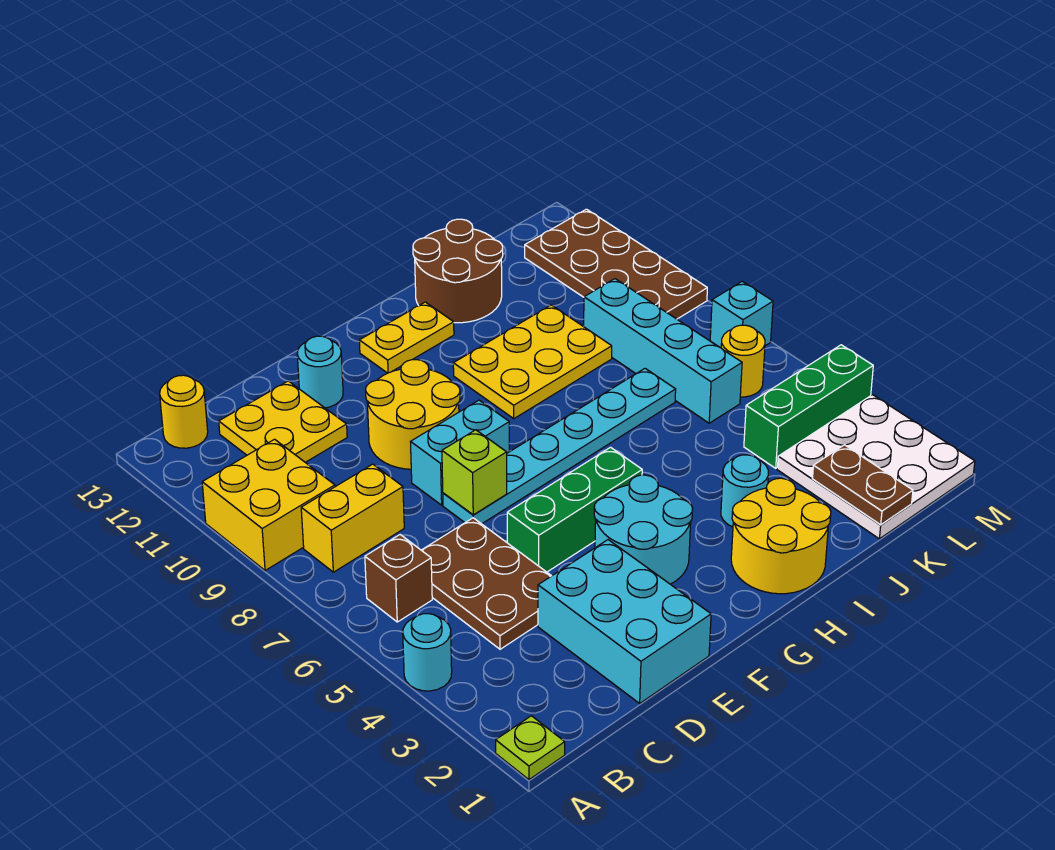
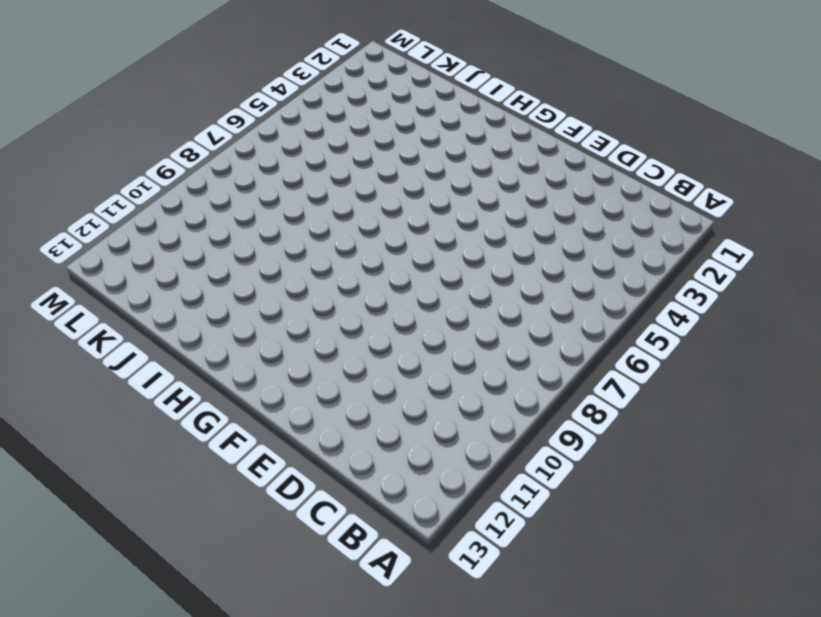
none -> lime 1x1 plate [496,716,565,780]
none -> cyan 1x1 round brick [403,614,452,691]
none -> yellow 2x2 brick [202,439,335,571]

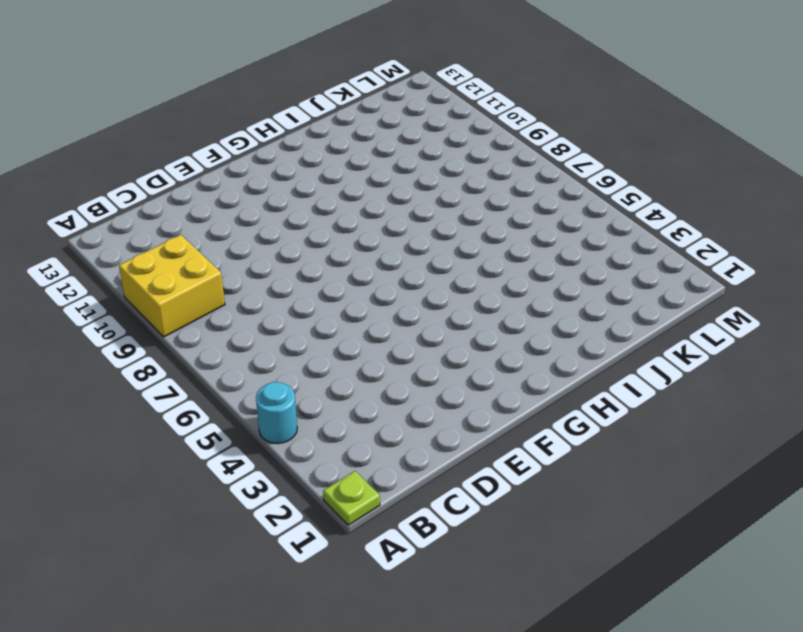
none -> brown 1x1 brick [365,535,432,622]
none -> yellow 1x2 brick [301,464,404,572]
none -> yellow 1x1 round brick [160,375,208,448]

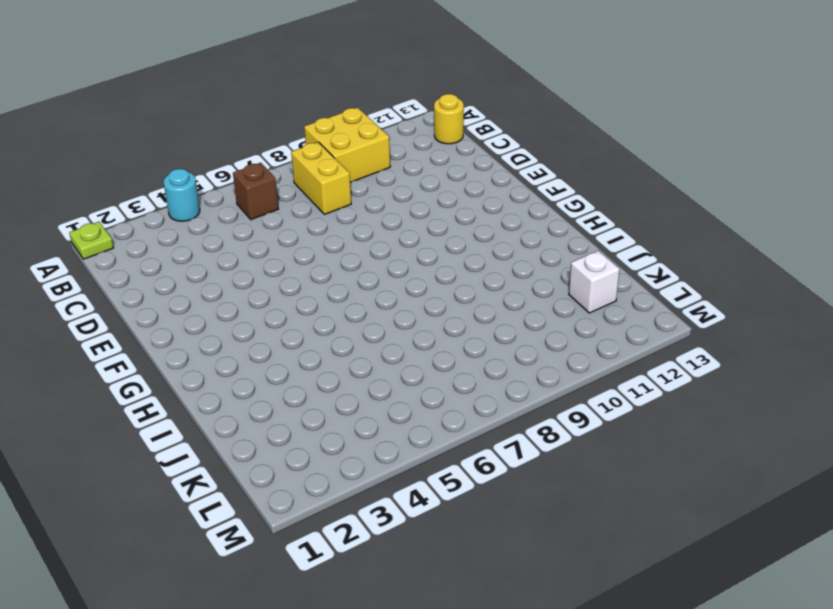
white 1x1 brick [569,251,620,313] -> none
none -> brown 2x3 plate [421,518,551,649]
none -> yellow 2x2 plate [219,381,347,462]
none -> cyan 2x3 brick [538,540,711,703]

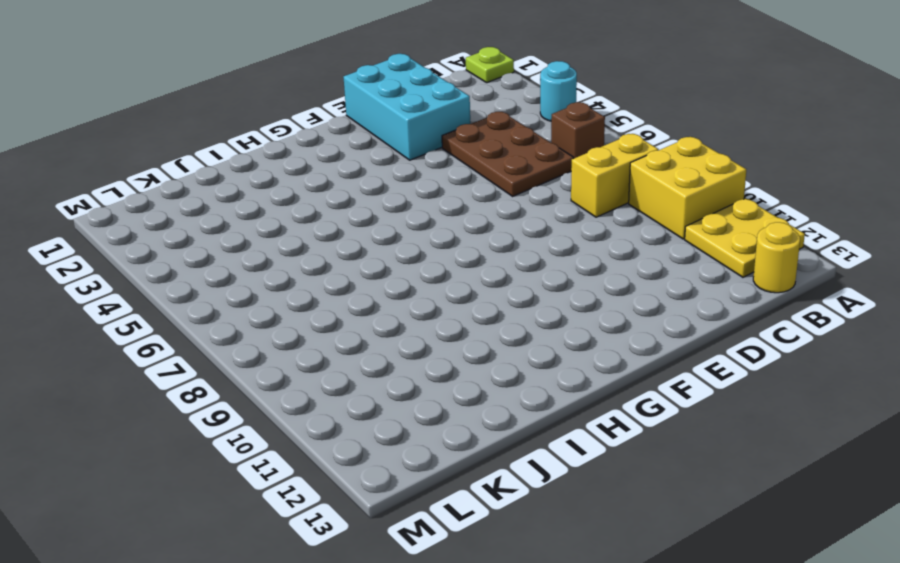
yellow 2x2 plate [685,198,805,277] -> yellow 2x2 plate moved to [219,381,347,462]
none -> green 1x3 brick [507,447,642,572]
none -> cyan 1x6 plate [443,369,676,524]
none -> cyan 1x2 brick [411,400,510,505]

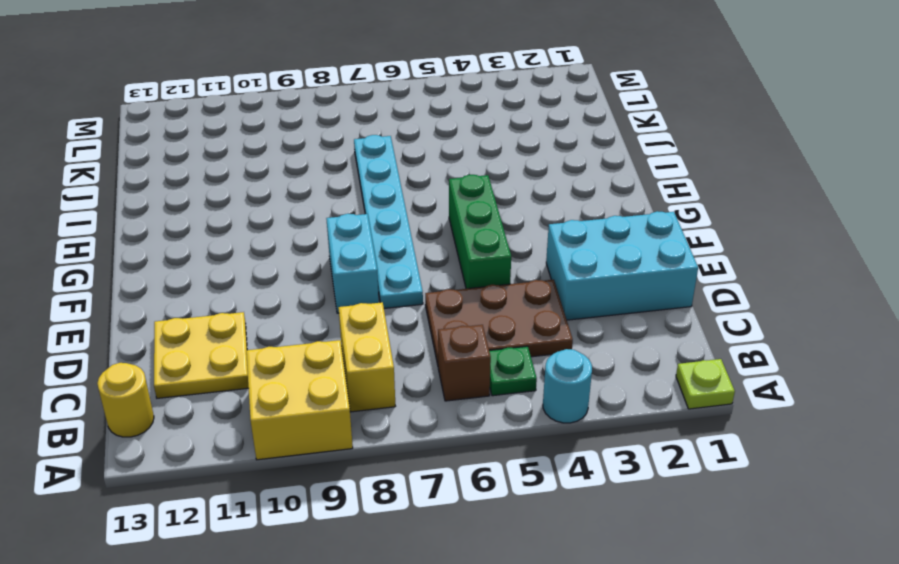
green 1x1 plate [489,346,537,396] -> none
none -> yellow 2x2 round brick [366,360,460,469]
none -> cyan 1x1 round brick [297,336,343,408]
none -> cyan 2x2 round brick [594,475,693,584]

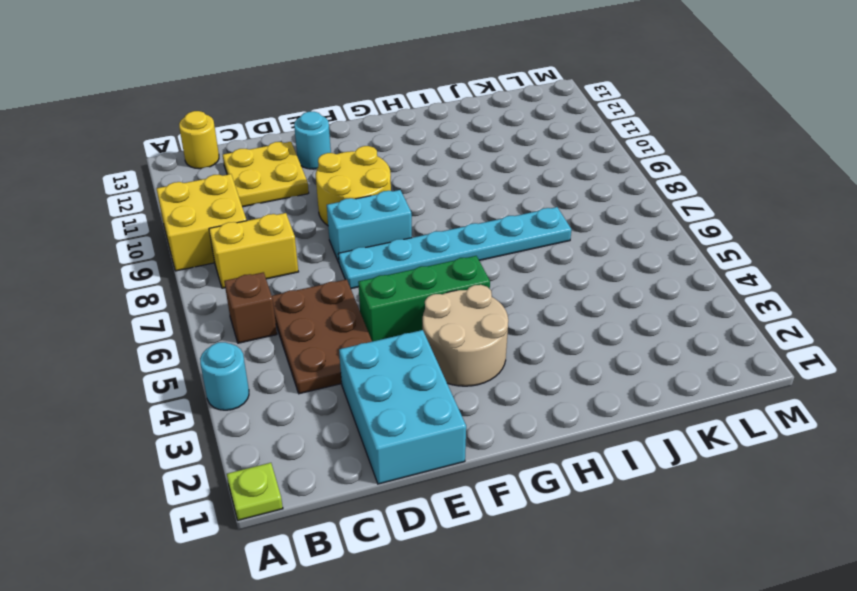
tan 2x2 round brick [423,285,508,386] -> cyan 2x2 round brick [594,475,693,584]
none -> yellow 1x2 plate [359,302,454,373]
none -> yellow 2x2 round brick [731,478,831,594]
none -> yellow 2x3 plate [453,305,612,419]

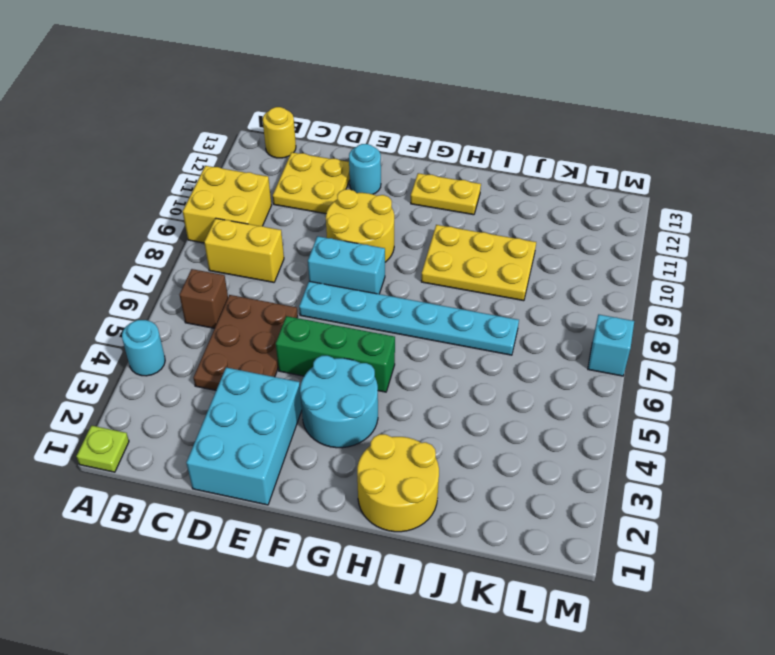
none -> cyan 1x1 round brick [721,455,768,527]
none -> brown 2x2 round brick [413,219,503,323]
none -> white 3x3 plate [777,395,975,539]

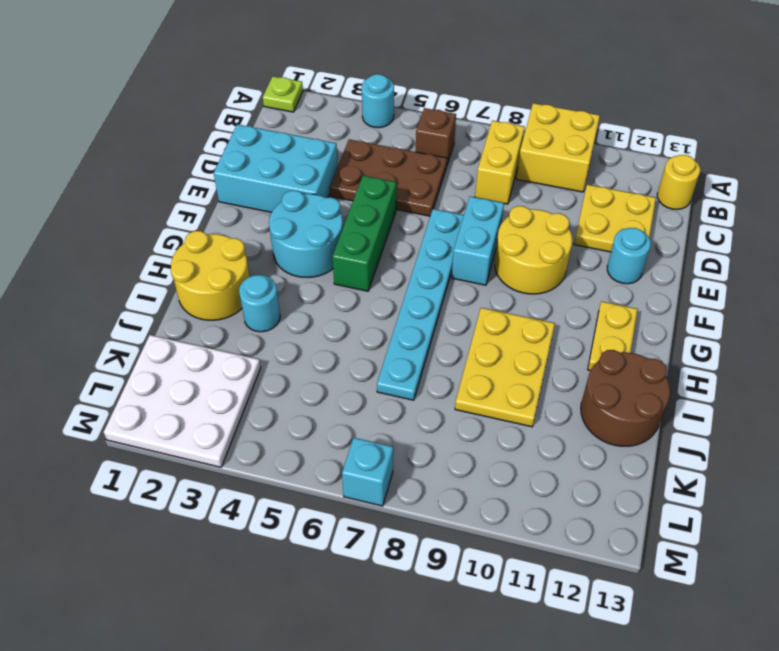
none -> green 1x3 brick [744,345,873,468]
none -> cyan 1x4 brick [583,279,742,423]
none -> yellow 1x1 round brick [721,325,765,397]

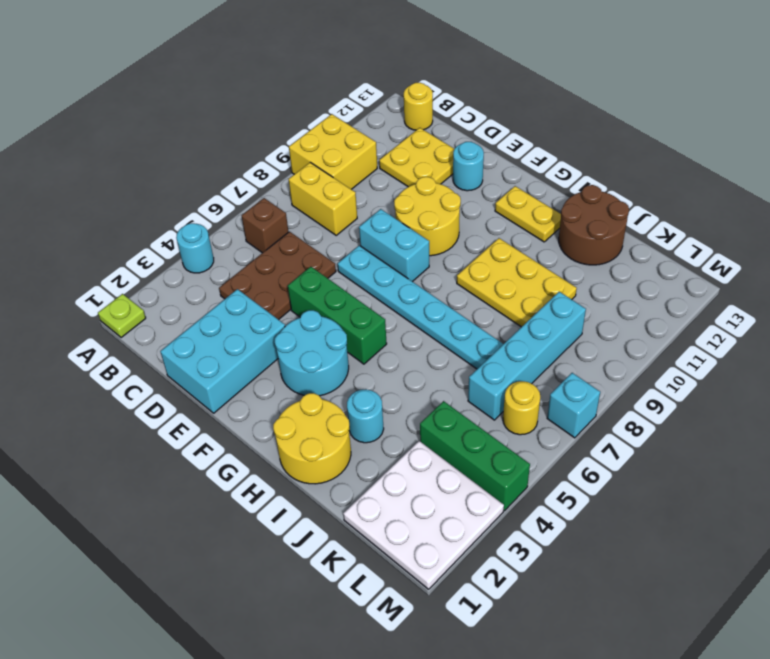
none -> brown 2x4 plate [525,209,707,319]
none -> lime 1x1 brick [442,430,507,515]
none -> brown 1x2 plate [812,445,913,525]

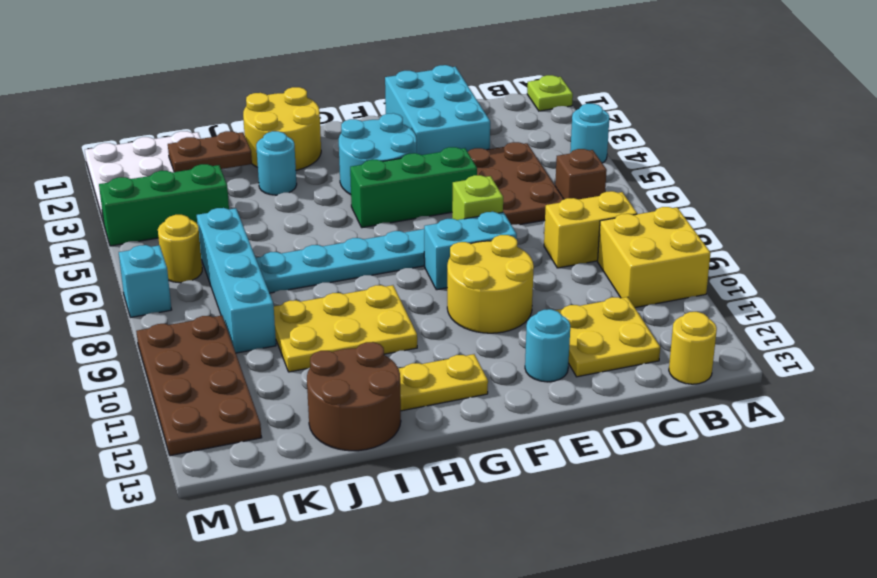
brown 1x2 plate [168,131,252,172] -> brown 1x2 plate turned to [812,445,913,525]

